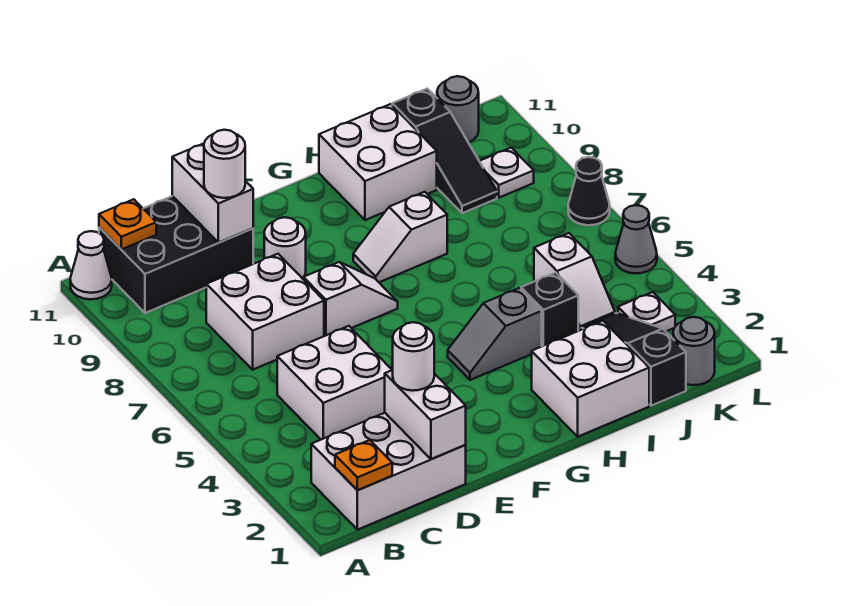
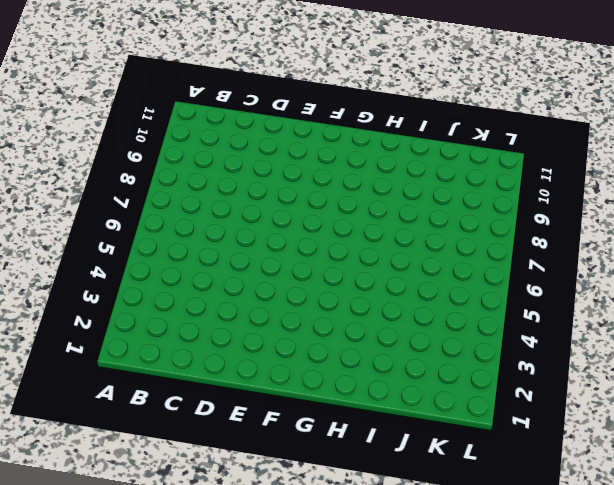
none -> white 1x1 cone [70,231,112,299]
none -> white 2x3 brick [311,413,466,530]
none -> black 2x3 brick [99,196,253,313]

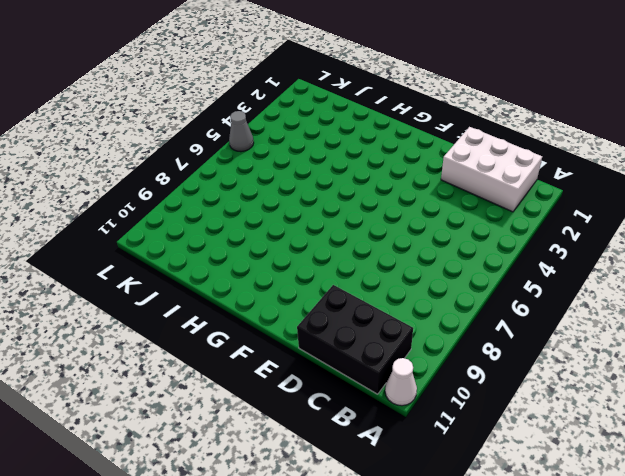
none -> white 2x2 brick [277,326,392,439]
none -> white 2x2 brick [206,254,324,370]
none -> white 1x2 slope [303,262,398,336]

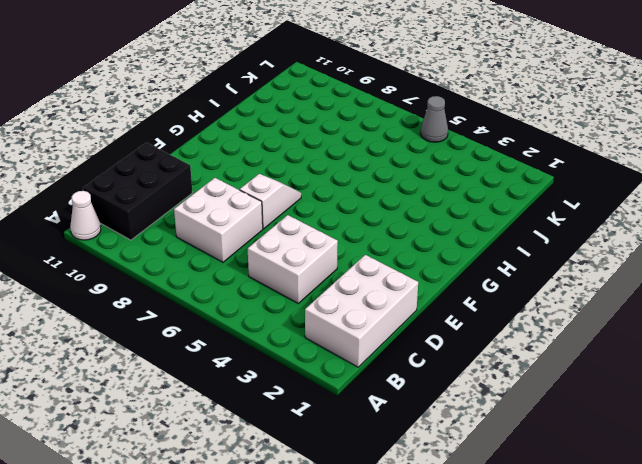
none -> white 1x1 round brick [264,217,306,279]
none -> grey 1x2 slope [448,288,542,380]
none -> white 1x2 slope [353,192,447,282]

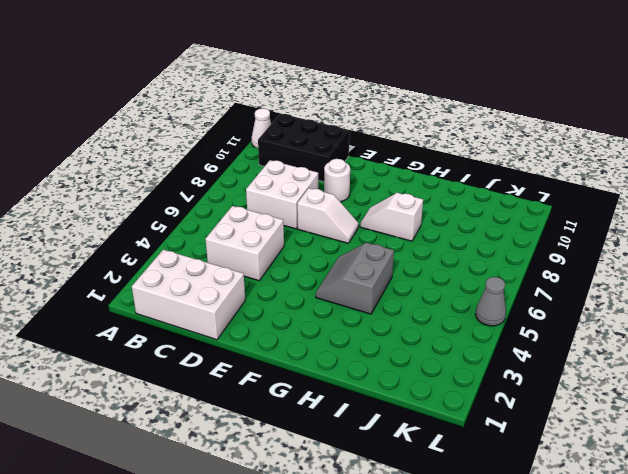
grey 2x2 slope [316,243,394,314] -> grey 1x2 slope [448,288,542,380]
none -> white 2x2 brick [532,321,649,437]
none -> white 2x2 brick [319,104,437,220]
none -> black 1x1 brick [521,273,578,346]

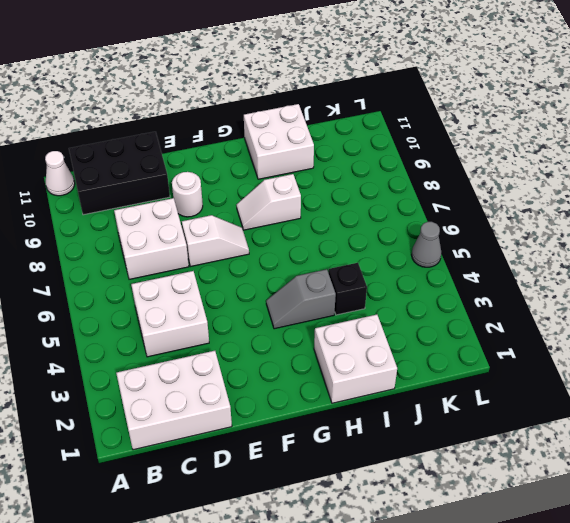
none -> black 1x3 slope [581,313,686,406]
none -> white 1x2 slope [534,233,615,331]
none -> black 1x3 slope [392,89,497,213]

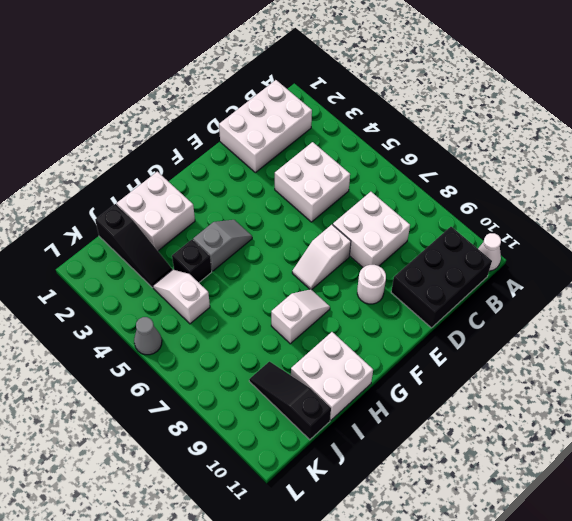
none -> grey 1x1 round brick [673,317,715,385]
none -> white 1x1 plate [618,292,675,331]
none -> white 1x1 plate [479,148,534,198]

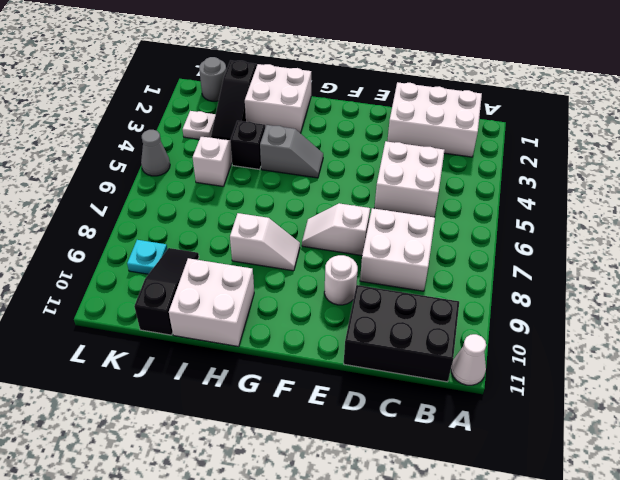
cyan 1x1 plate [127,240,167,274] -> white 1x1 plate [479,148,534,198]
none -> grey 1x1 round brick [437,76,479,143]
none -> black 1x1 cone [568,157,610,225]
none -> orange 1x1 plate [335,440,392,490]

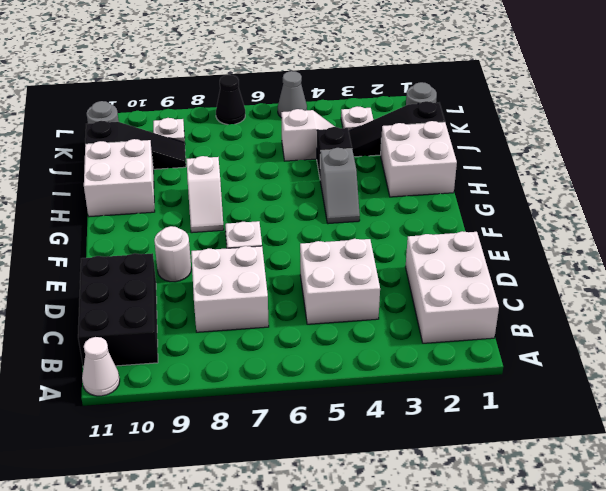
none -> orange 1x1 plate [335,440,392,490]
none -> orange 1x1 plate [99,199,156,249]
none -> white 1x2 brick [385,370,466,459]

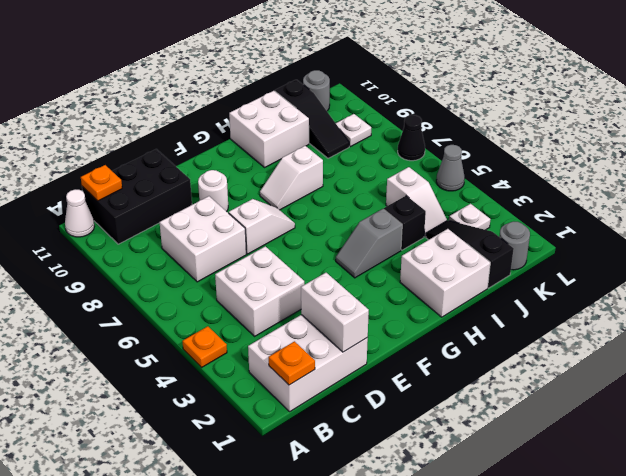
orange 1x1 plate [182,326,227,367] -> none
none -> white 1x2 brick [172,144,253,243]
none -> white 1x1 round brick [393,322,434,391]
none -> white 1x1 round brick [204,130,245,198]

